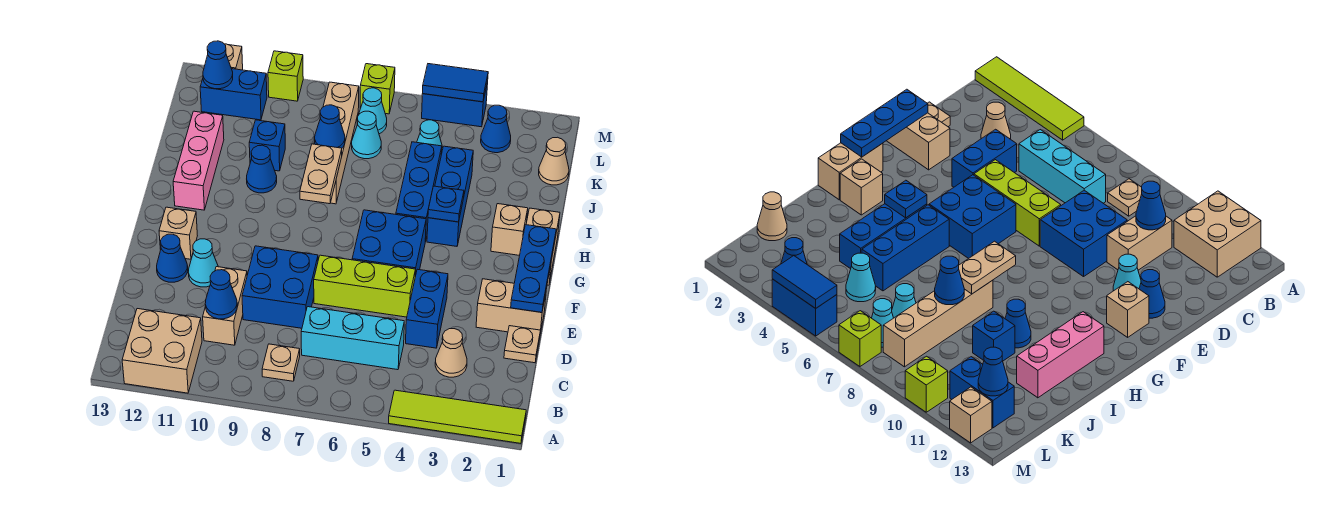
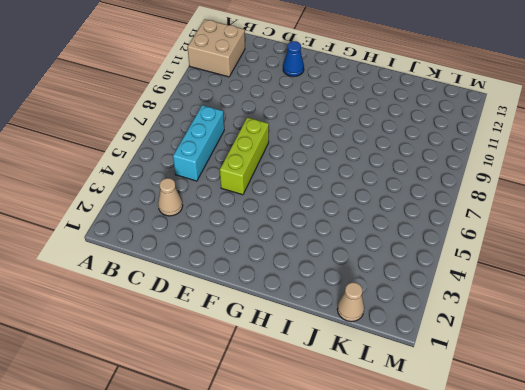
none -> lime 1x4 tile [389,390,526,443]
none -> tan 1x1 plate [262,344,300,381]
none -> tan 1x2 brick [203,267,247,345]
none -> tan 1x1 plate [504,326,540,363]

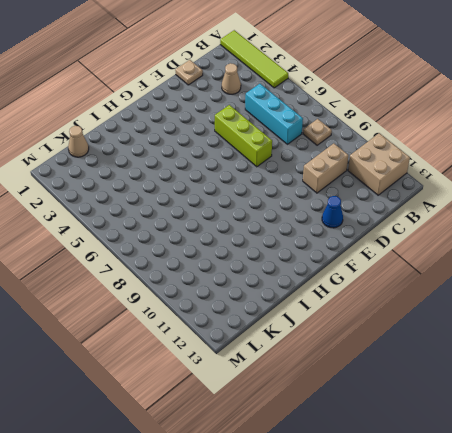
none -> blue 1x2 brick [406,269,448,348]
none -> blue 2x2 brick [242,246,318,328]
none -> tan 1x2 brick [476,279,546,334]
none -> cyan 1x1 cone [188,239,218,287]

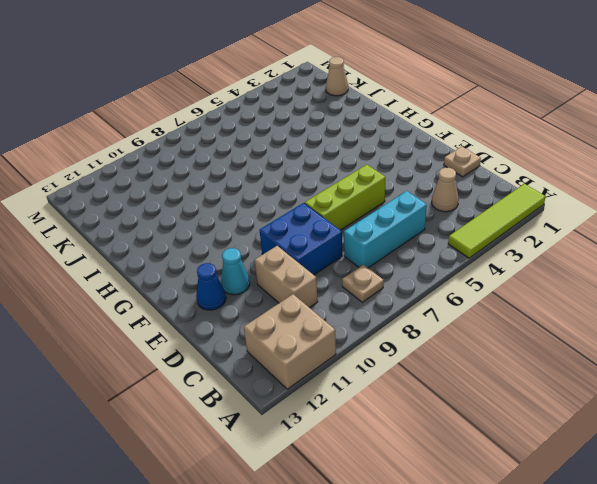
none -> blue 1x2 brick [406,269,448,348]
none -> tan 1x2 brick [476,279,546,334]
none -> blue 2x2 brick [352,210,426,276]
none -> tan 1x1 brick [159,207,197,259]

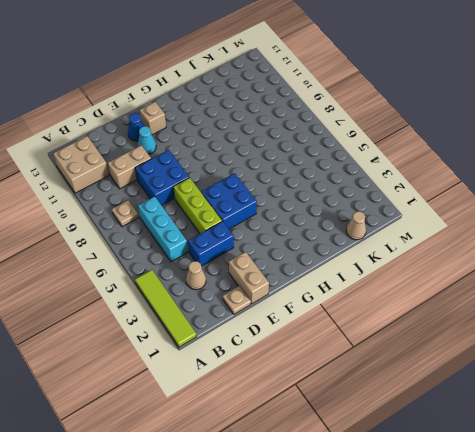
none -> tan 1x2 brick [526,208,560,285]
none -> tan 1x1 brick [491,204,528,256]
none -> blue 1x3 brick [427,146,473,246]
none -> blue 1x3 brick [396,142,442,242]

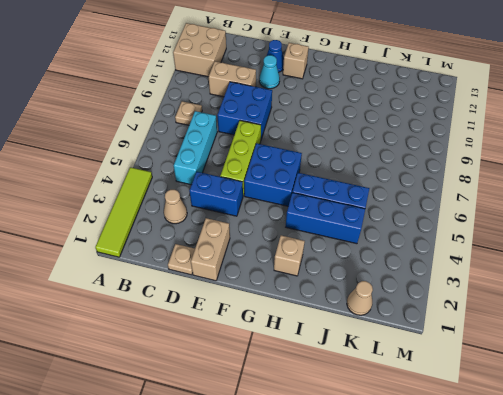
none -> tan 1x2 brick [526,208,560,285]
none -> pink 1x3 brick [173,111,224,210]
none -> tan 1x4 brick [314,82,359,204]
none -> blue 1x1 cone [247,145,277,193]

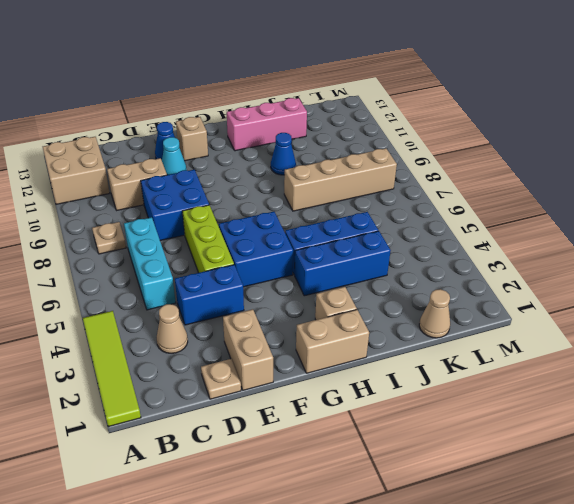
none -> blue 1x1 brick [249,120,285,171]
none -> cyan 1x1 cone [417,120,443,154]
none -> cyan 1x1 cone [352,111,381,159]
none -> blue 1x1 cone [481,105,511,153]

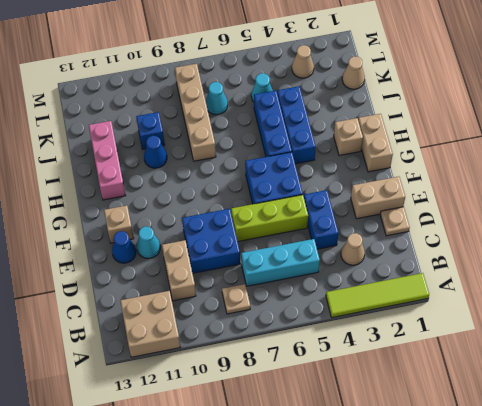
tan 1x1 cone [292,45,314,78] -> blue 1x1 cone [481,105,511,153]
none -> cyan 1x1 cone [357,88,387,134]
none -> blue 1x2 brick [200,69,267,120]
none -> blue 1x2 brick [422,82,488,127]
none -> lime 1x1 brick [360,64,395,114]

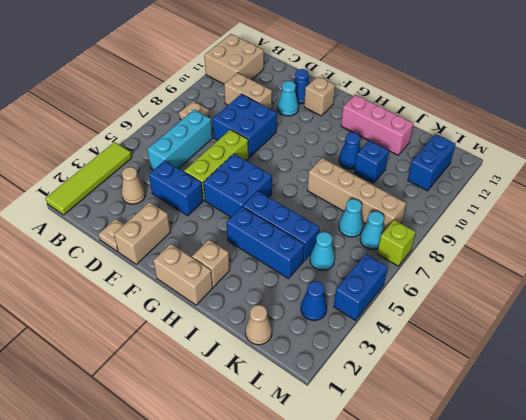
none -> lime 1x1 brick [268,51,303,101]
none -> tan 1x1 brick [225,44,243,70]
none -> blue 1x1 cone [205,270,237,319]
none -> blue 1x3 plate [511,225,556,312]

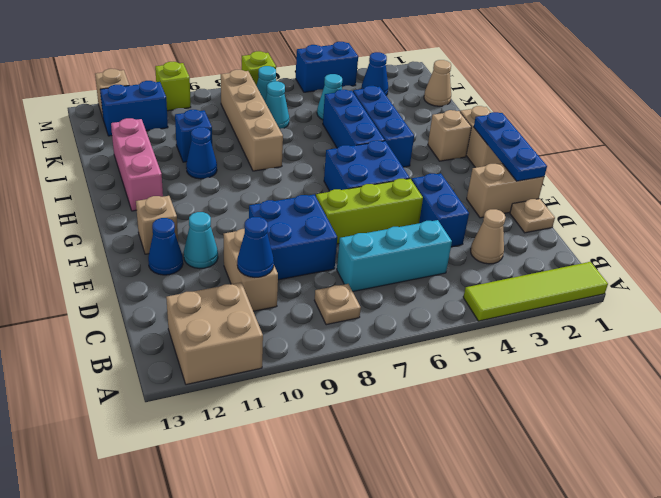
none -> blue 1x1 plate [428,186,464,222]
none -> tan 1x2 plate [300,144,342,204]
none -> blue 1x1 cone [315,105,345,148]
none -> blue 1x1 cone [203,41,233,89]

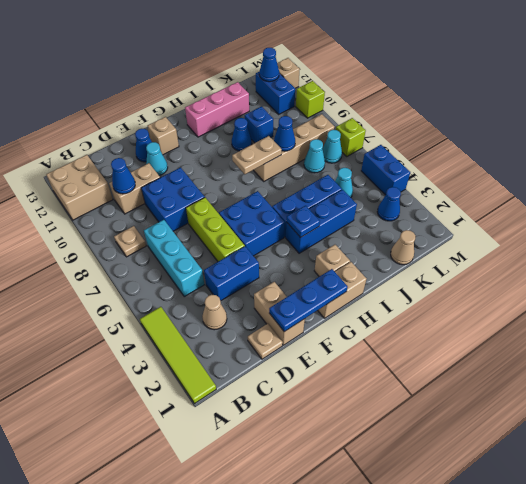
none -> blue 1x2 tile [423,64,488,102]

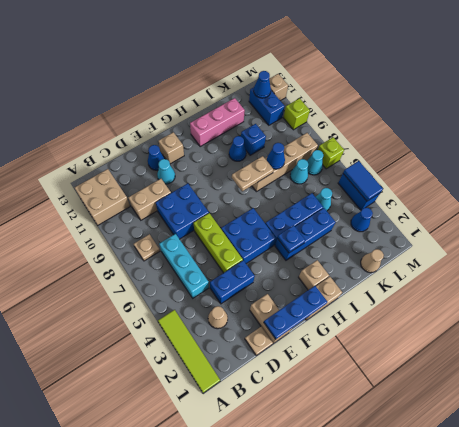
none -> blue 1x1 cone [205,270,237,319]

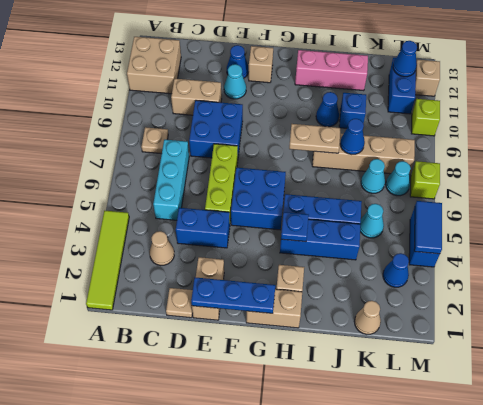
none -> blue 1x1 cone [205,270,237,319]

